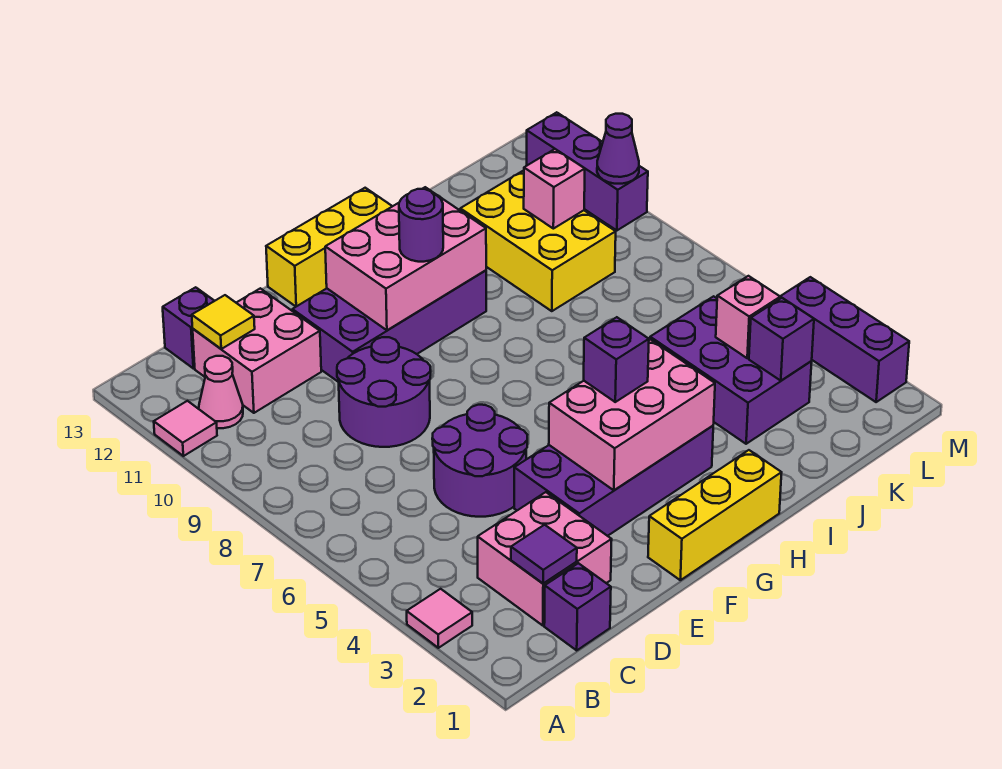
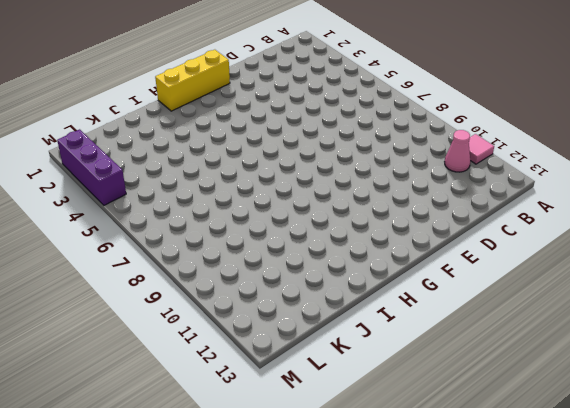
none -> pink 1x1 tile [407,589,472,648]
none -> purple 1x1 brick [544,563,611,650]
none -> pink 2x2 brick [478,492,612,626]

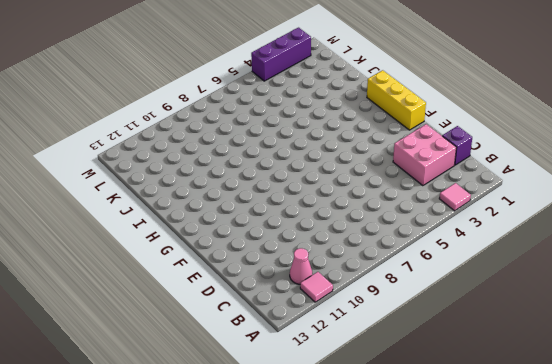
none -> pink 2x2 brick [193,288,321,413]
none -> purple 1x1 brick [163,287,214,368]
none -> purple 2x2 round brick [432,405,527,517]

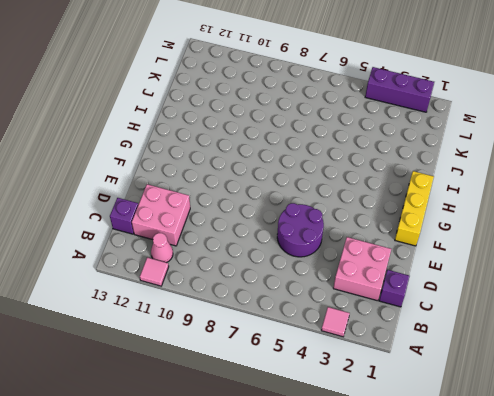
none -> purple 2x2 round brick [337,337,431,447]
none -> purple 2x4 brick [514,426,713,536]
none -> purple 2x4 brick [292,270,486,382]

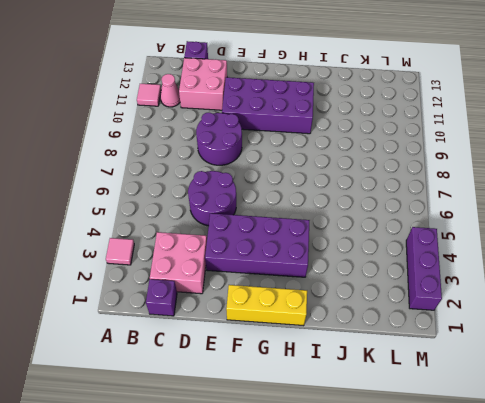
none -> yellow 1x3 brick [266,188,392,306]
none -> purple 2x3 brick [650,296,812,444]
none -> yellow 2x3 brick [460,170,616,311]

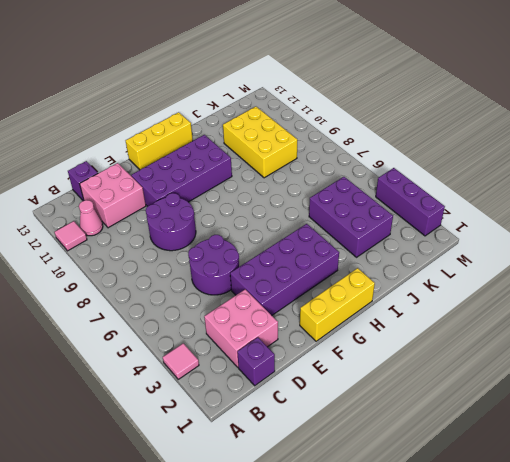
none -> purple 1x3 brick [526,112,648,230]
none -> purple 1x1 tile [511,525,577,584]
none -> yellow 1x1 tile [192,295,255,349]

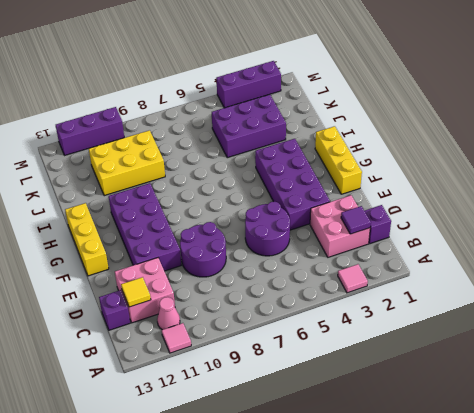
none -> pink 2x3 brick [549,339,715,490]
none -> pink 2x3 brick [325,187,486,330]
none -> purple 1x1 brick [749,298,814,381]

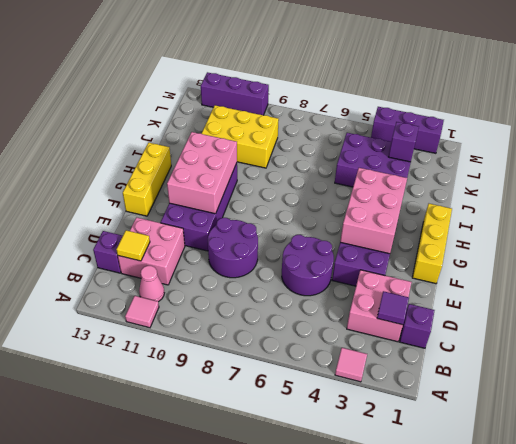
none -> pink 1x1 brick [716,276,780,358]
none -> pink 1x1 brick [524,149,585,229]
none -> purple 1x1 cone [597,114,639,184]

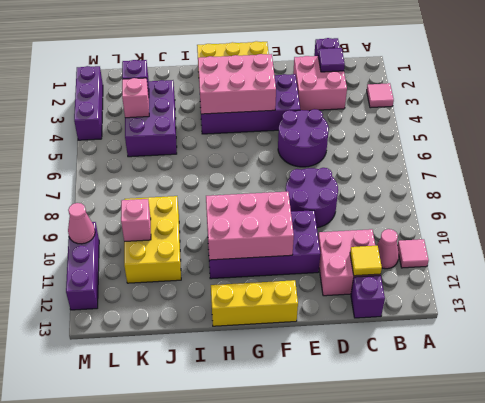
pink 1x1 cone [68,203,95,244] -> purple 1x1 cone [597,114,639,184]
none -> purple 1x1 brick [584,317,649,402]
none -> purple 1x1 round brick [399,189,443,262]

